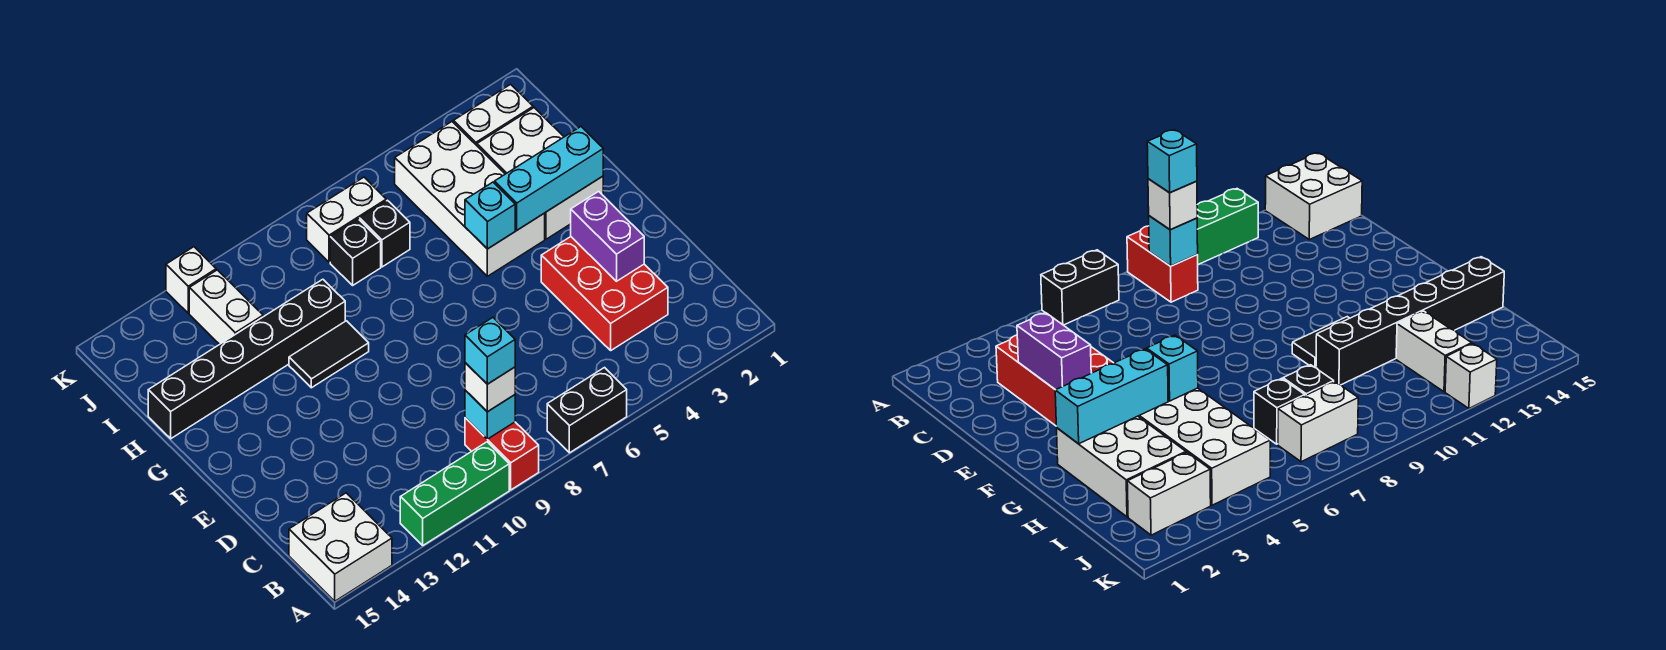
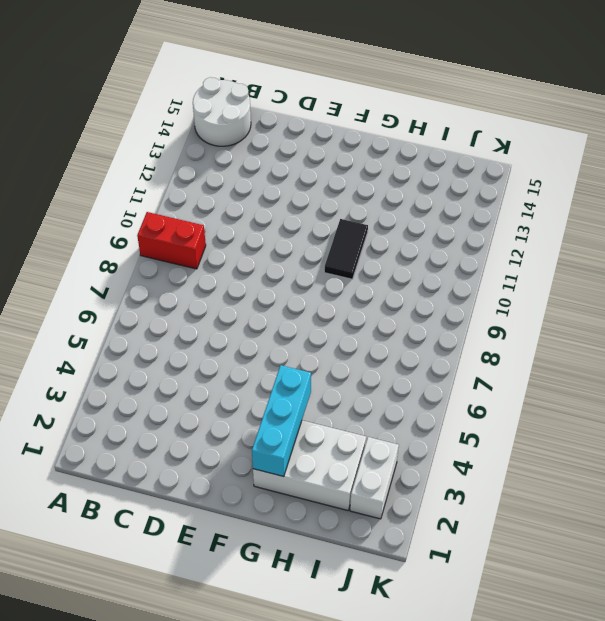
white 2x2 round brick [193,77,251,146] -> white 2x2 brick [289,493,392,601]
none -> black 1x2 brick [547,368,627,453]
none -> green 1x3 brick [400,442,509,545]
none -> red 2x3 brick [541,237,668,350]

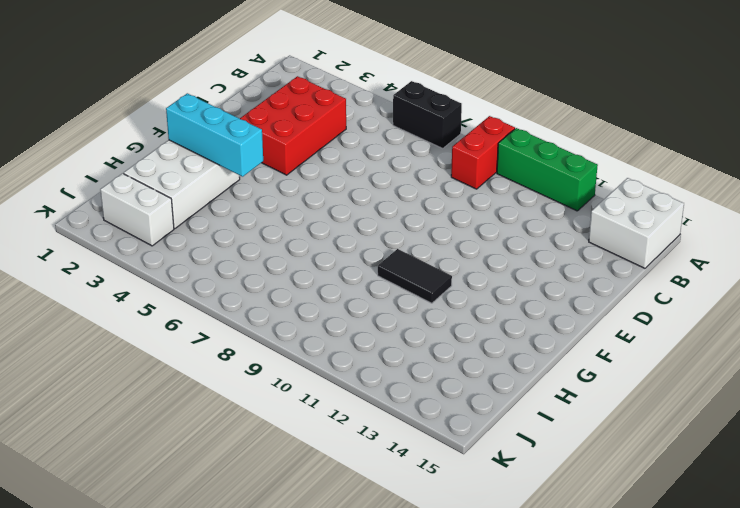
none -> white 2x4 brick [395,122,545,276]
none -> black 1x6 brick [148,279,345,439]
none -> black 1x1 brick [360,200,410,267]

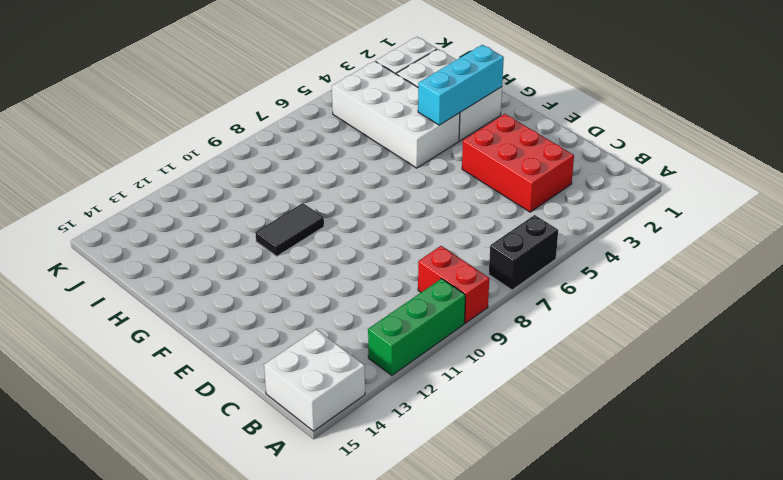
none -> black 1x6 brick [148,279,345,439]
none -> black 1x1 brick [360,200,410,267]
none -> black 1x1 brick [330,219,381,285]

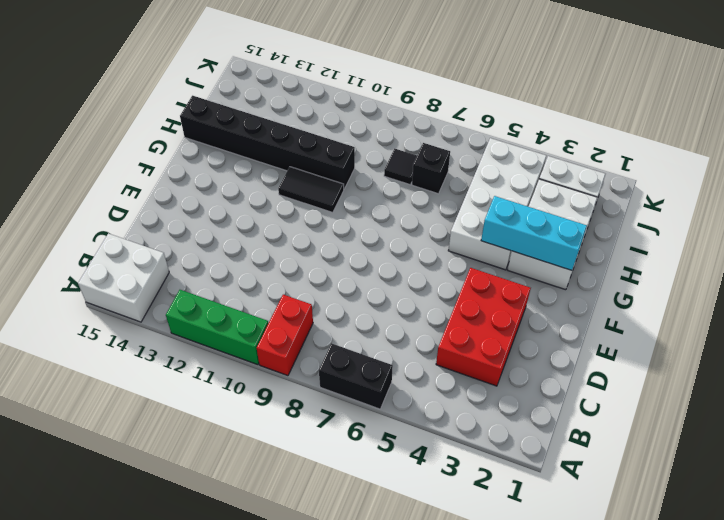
black 1x1 tile [384,149,417,185] -> black 1x1 brick [330,219,381,285]
none -> white 1x2 brick [189,270,263,344]
none -> white 1x2 brick [307,177,386,262]
none -> white 1x1 brick [166,247,216,313]

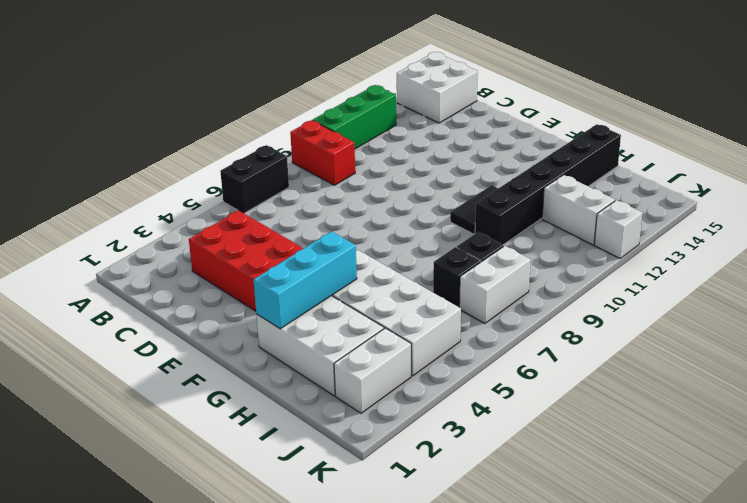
none -> cyan 1x1 brick [465,390,515,439]
none -> purple 1x2 brick [571,191,644,281]
none -> cyan 1x1 brick [465,182,515,249]

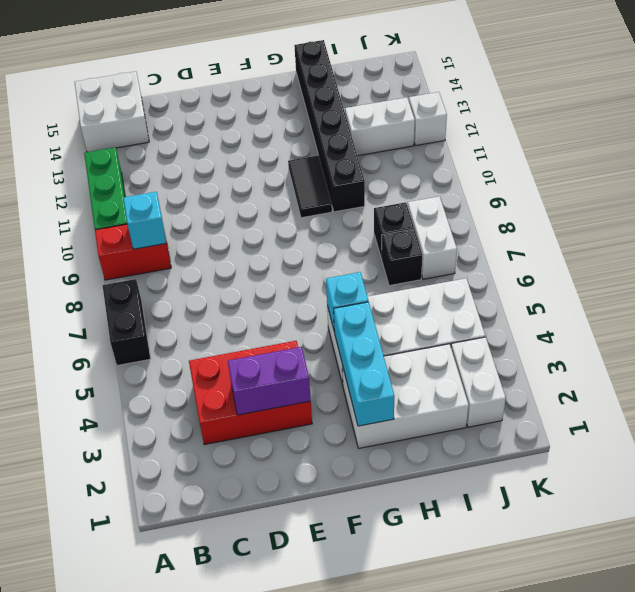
none -> white 1x1 brick [465,363,515,412]
none -> cyan 1x1 brick [465,318,515,384]

